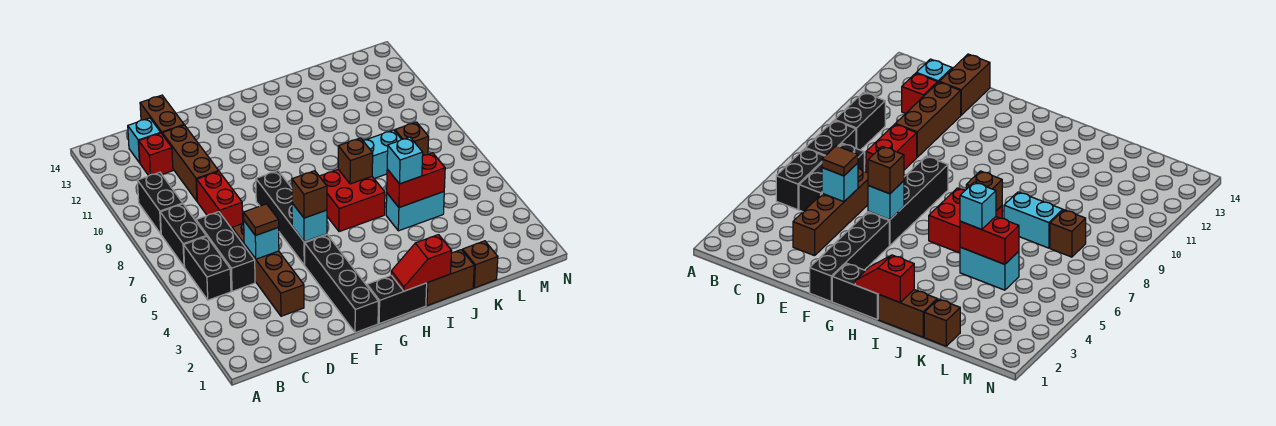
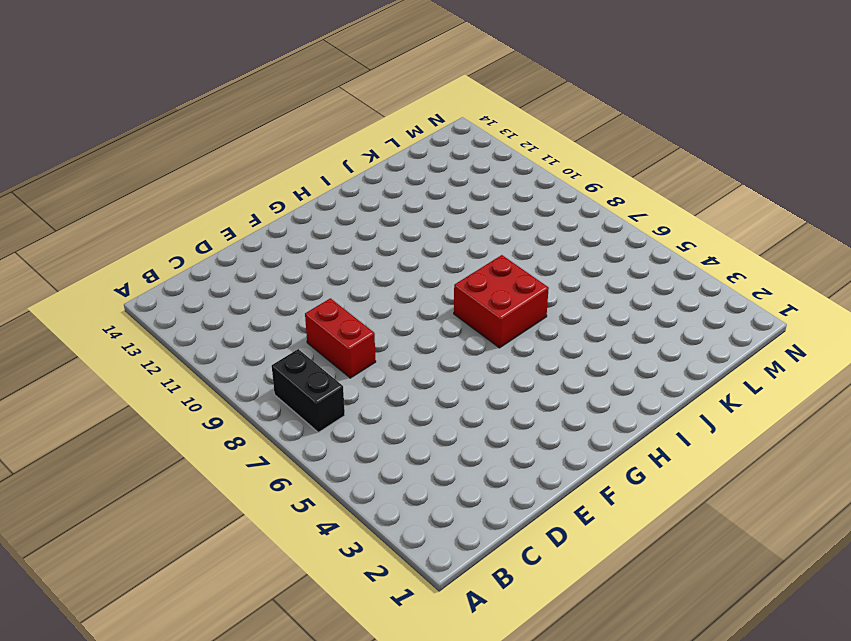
none -> black 1x2 brick [184,236,231,300]
none -> black 1x2 brick [137,172,183,234]
none -> black 1x3 brick [196,212,255,291]

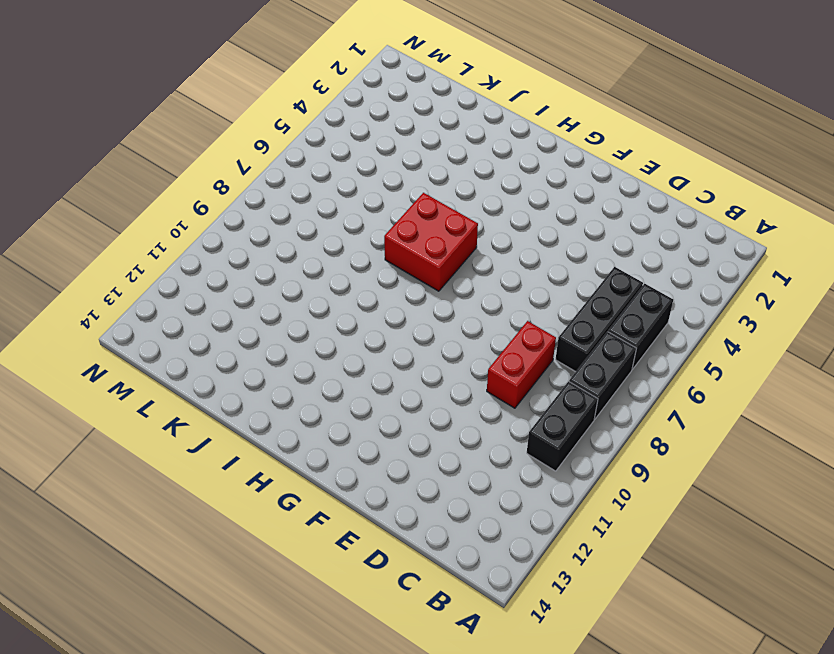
none -> red 1x1 brick [139,133,173,176]
none -> cyan 1x1 brick [128,118,161,163]
none -> brown 1x4 brick [232,223,304,316]

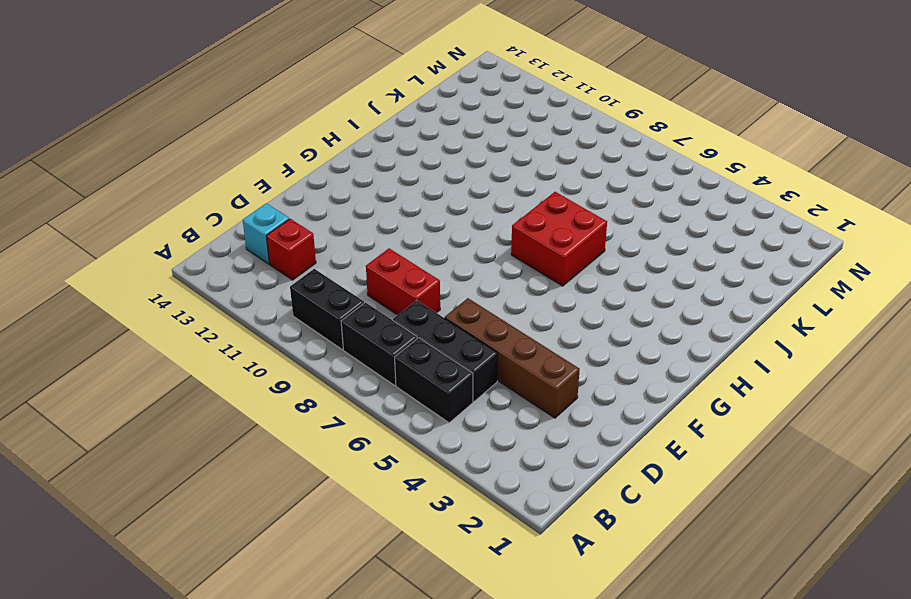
none -> brown 1x3 brick [162,125,219,201]
none -> brown 1x2 brick [140,95,184,133]
none -> black 1x4 brick [305,235,378,333]

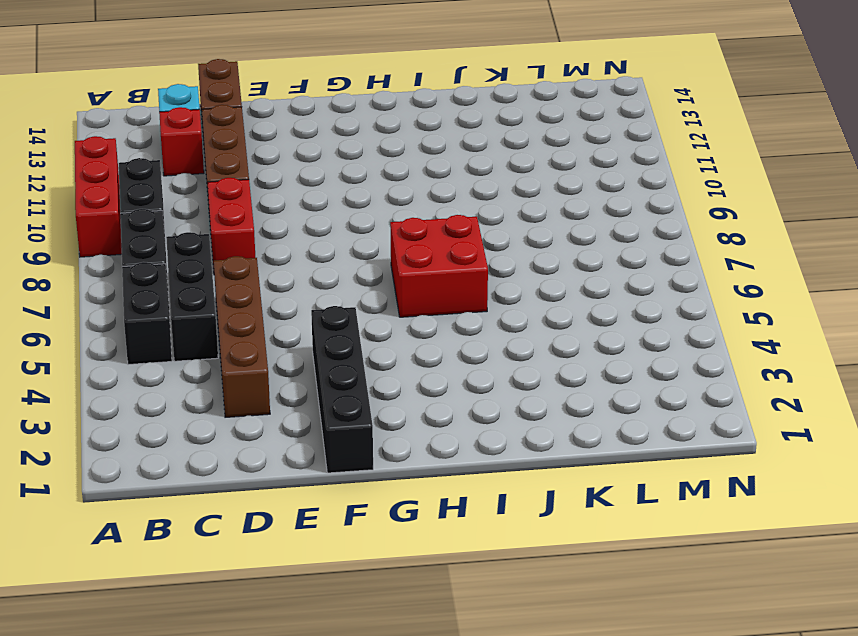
red 1x3 brick [75,136,122,257] -> none
none -> black 1x4 brick [256,171,327,265]
none -> black 1x2 brick [367,276,427,323]
none -> brown 1x2 brick [426,250,474,306]

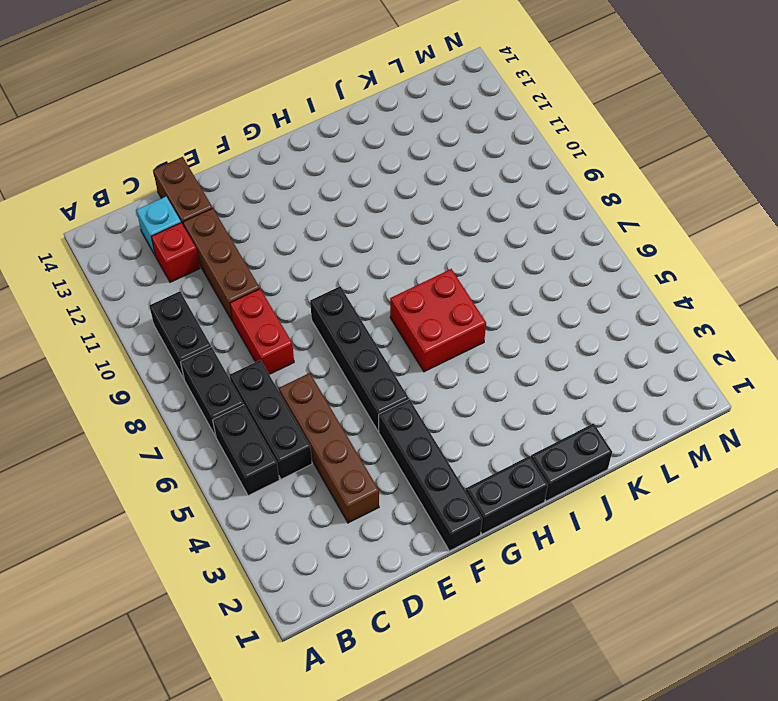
black 1x2 brick [531,423,612,501] -> brown 1x2 brick [426,250,474,306]
none -> cyan 1x2 brick [386,192,444,231]
none -> cyan 1x2 brick [363,130,401,178]
none -> brown 1x1 brick [462,241,498,288]

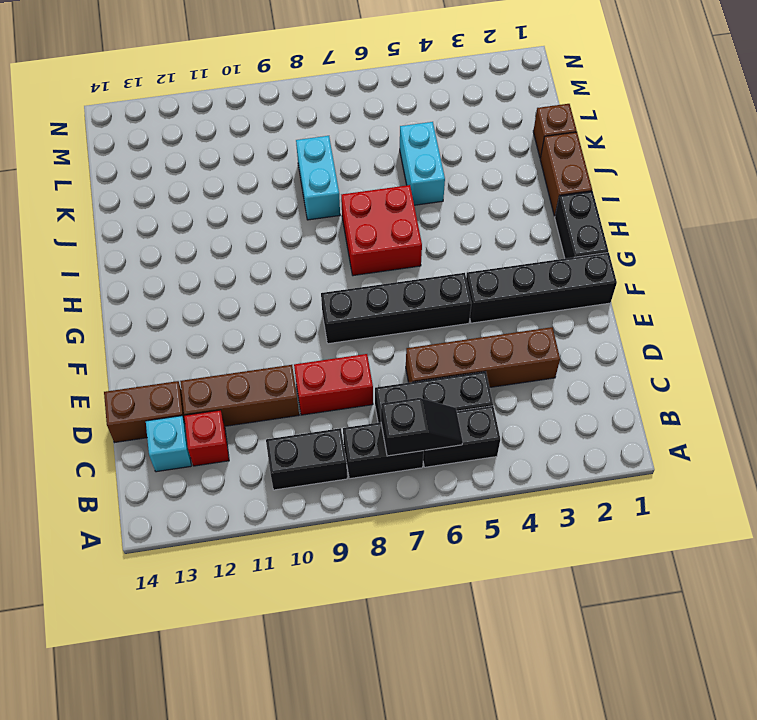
black 1x2 slope [381,398,463,456] -> none
none -> brown 1x1 brick [395,122,429,156]
none -> cyan 1x1 brick [244,221,279,259]
none -> cyan 1x1 brick [292,203,327,242]

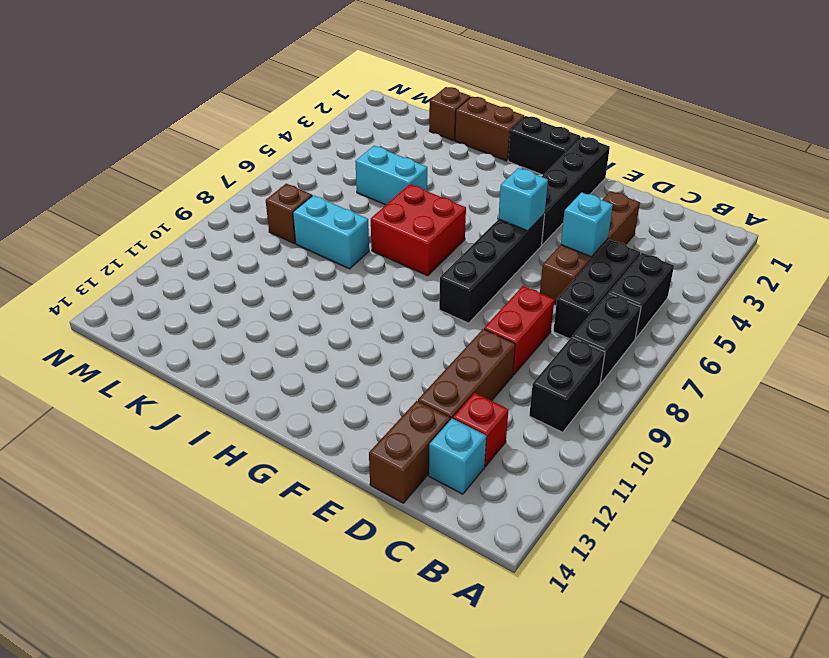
none -> red 1x2 slope [391,235,451,291]
none -> brown 1x1 brick [338,138,373,184]
none -> red 1x2 brick [387,153,445,208]

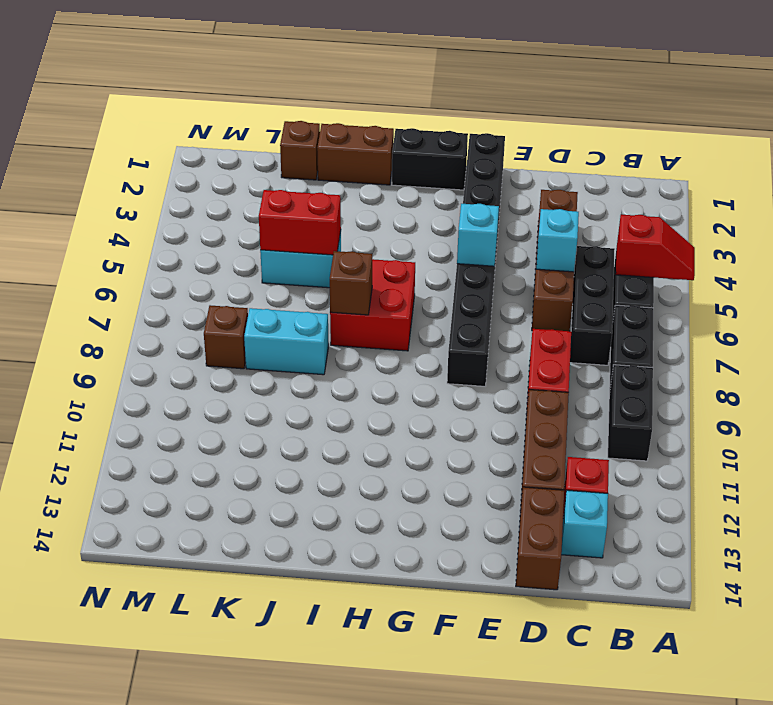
red 1x2 slope [616,215,695,280] -> red 1x2 slope moved to [391,235,451,291]
none -> brown 1x1 tile [243,204,279,236]
none -> brown 1x1 brick [292,171,327,218]
none -> cyan 1x1 brick [387,137,423,184]

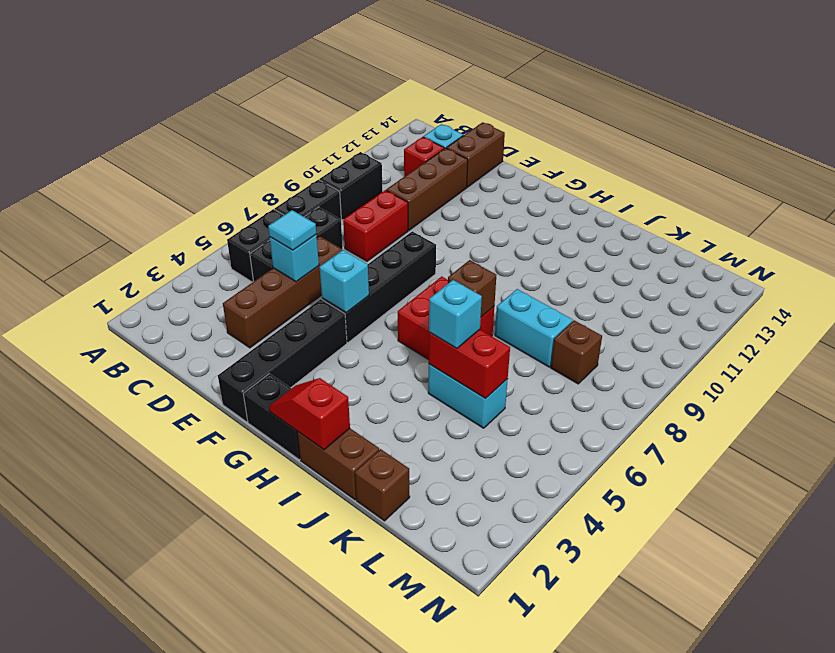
cyan 1x1 tile [268,210,316,250] -> brown 1x1 tile [243,204,279,236]
none -> brown 1x1 brick [292,171,327,218]

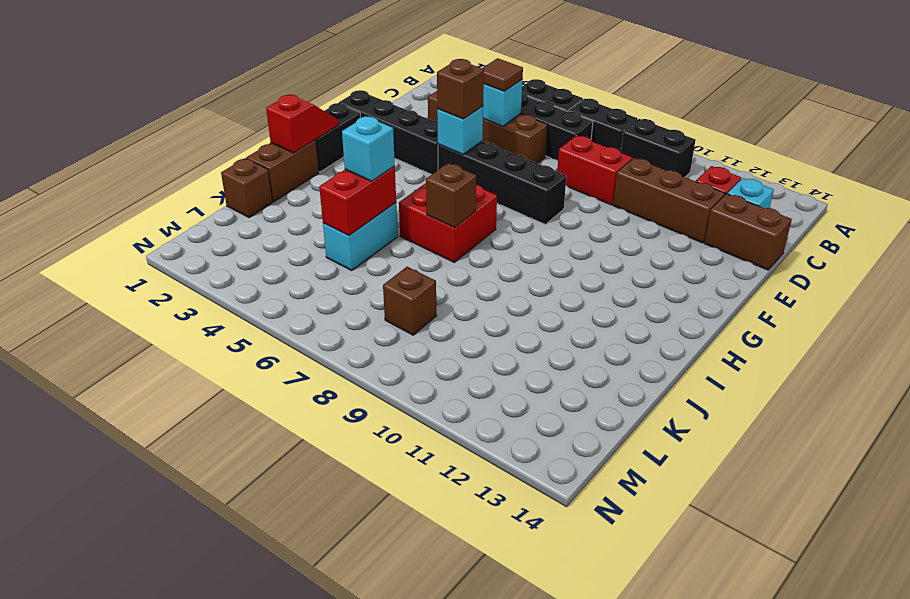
none -> cyan 1x2 brick [363,130,401,178]

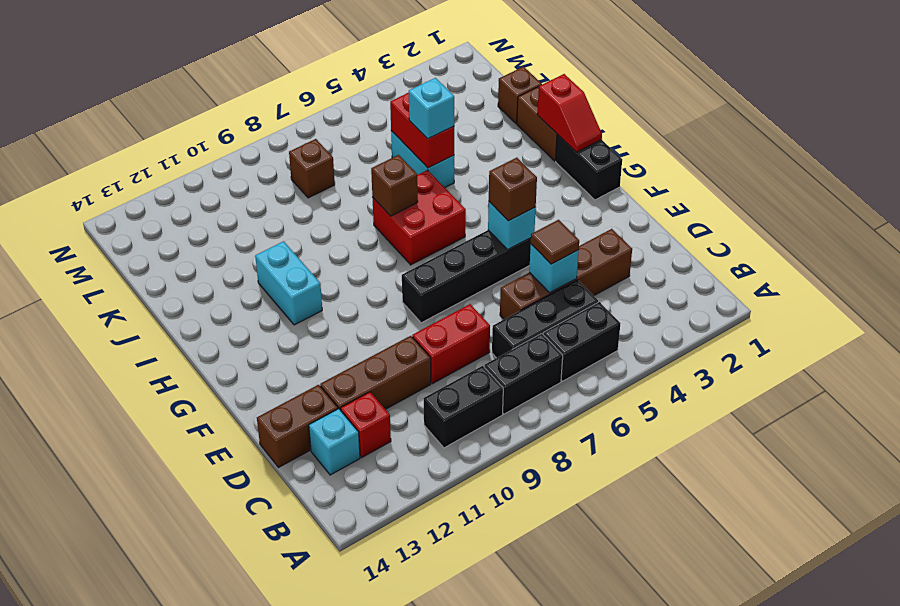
cyan 1x2 brick [255,241,322,325] -> cyan 1x2 brick moved to [363,130,401,178]
none -> black 1x4 brick [305,235,378,333]

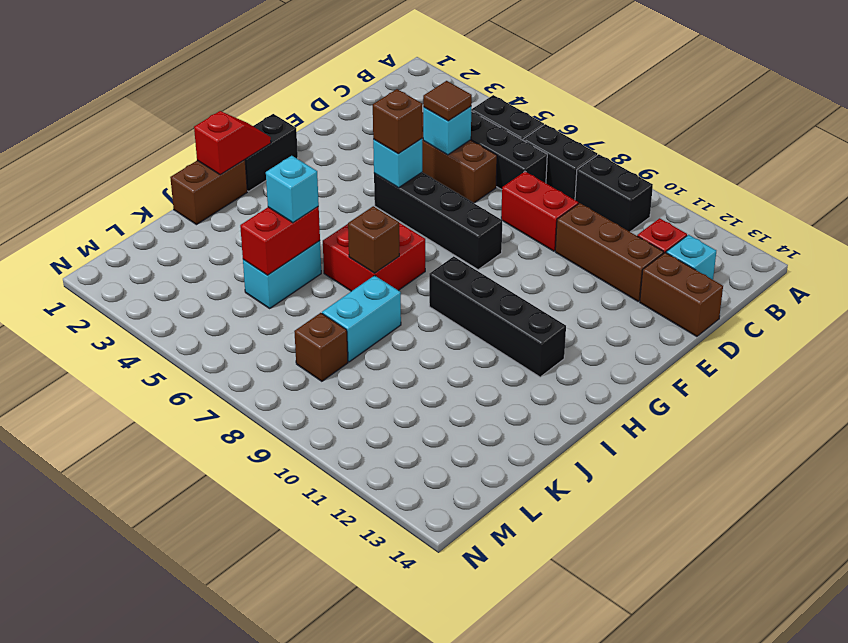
black 1x4 brick [429,256,566,377] -> black 1x4 brick moved to [305,235,378,333]
none -> brown 1x1 brick [462,241,498,288]

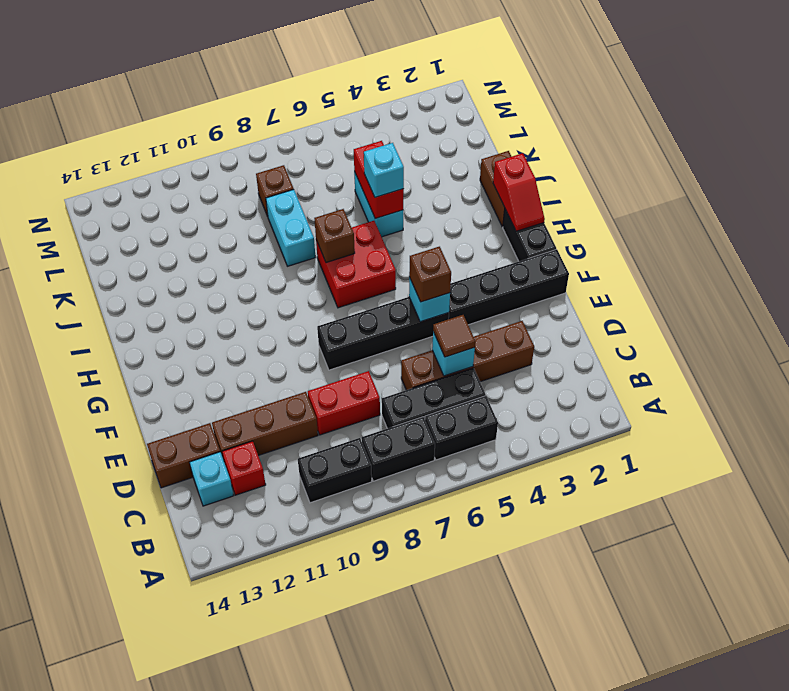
none -> brown 1x1 brick [462,241,498,288]

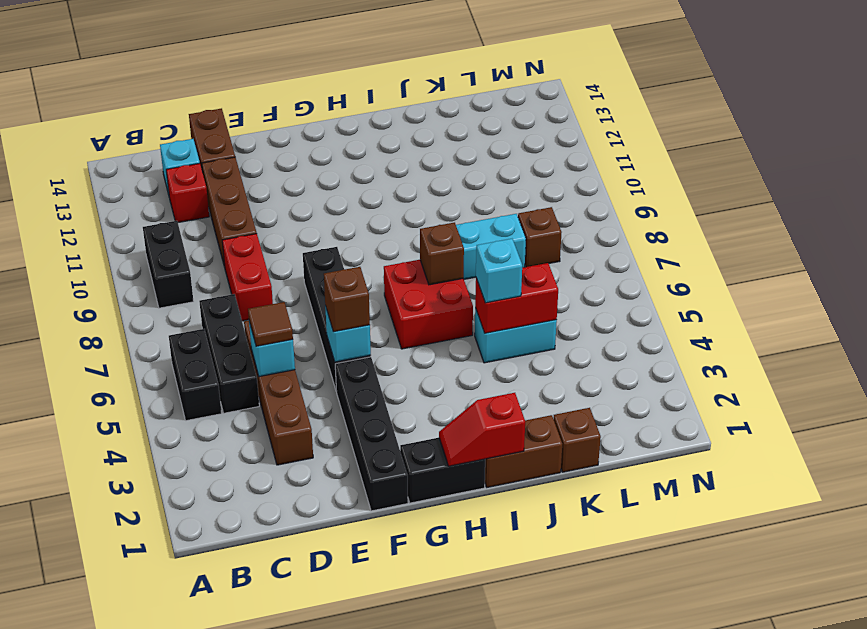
none -> black 1x2 brick [160,204,206,267]

